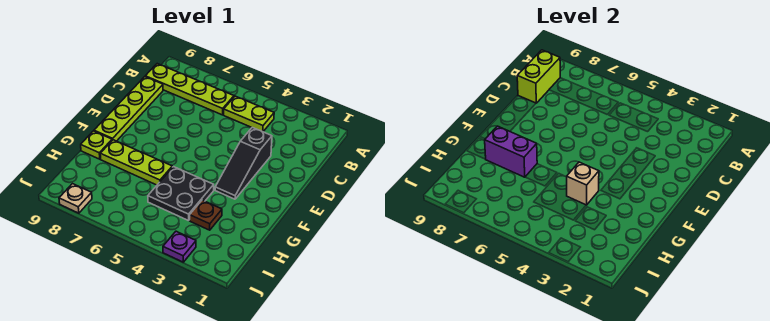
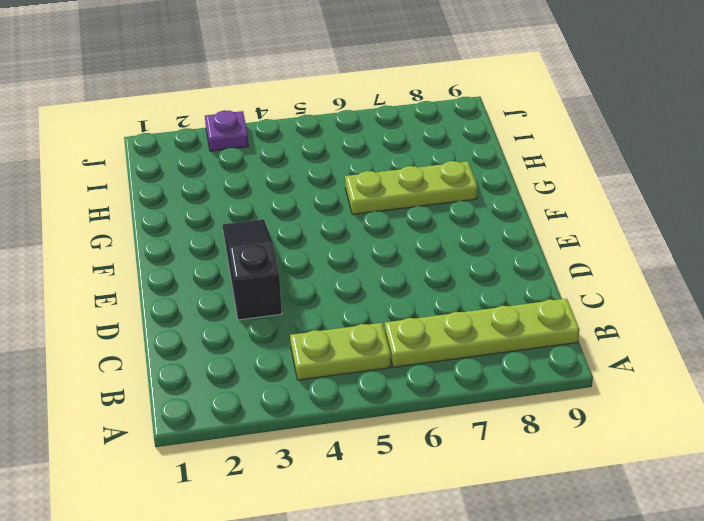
none -> lime 1x4 plate [94,77,163,141]
none -> black 2x2 plate [148,167,214,221]
none -> lime 1x1 plate [81,131,112,159]

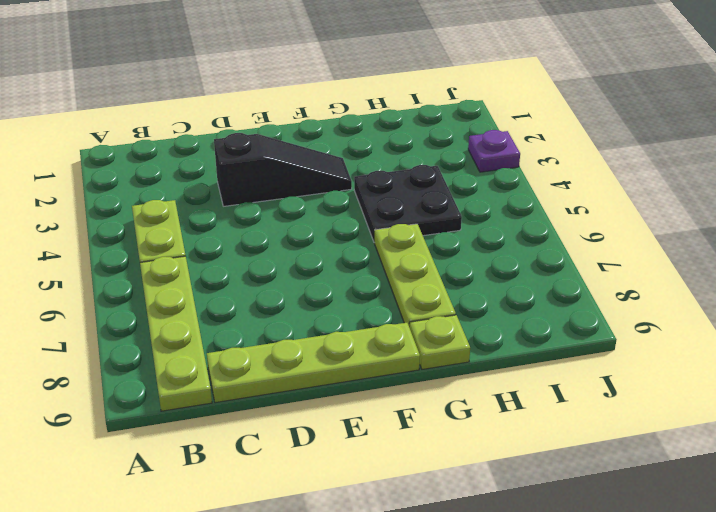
none -> brown 1x1 plate [190,200,222,230]
none -> tan 1x1 plate [59,184,92,213]
none -> lime 1x2 brick [517,50,560,103]

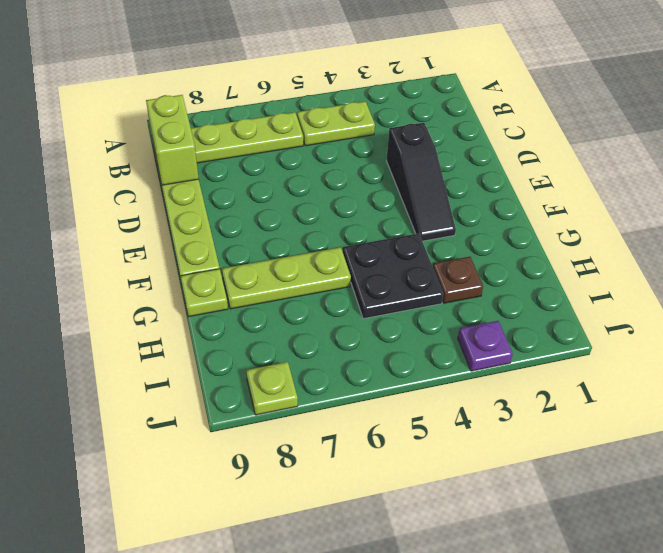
lime 1x1 plate [246,362,298,415] -> tan 1x1 plate [59,184,92,213]
none -> tan 1x1 brick [567,162,599,205]
none -> purple 1x2 brick [485,126,537,177]

